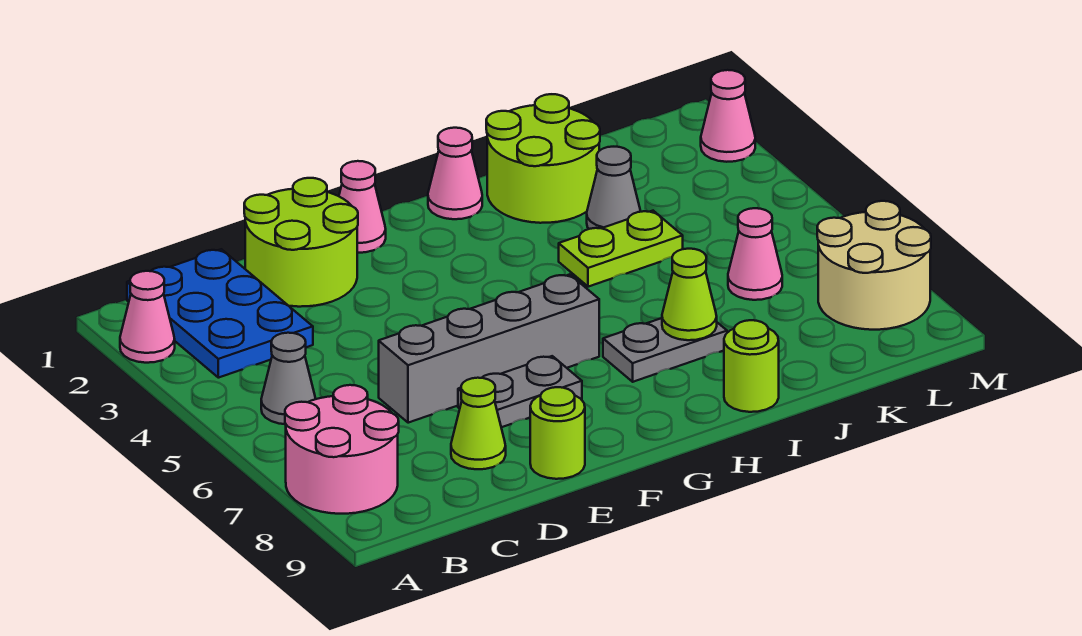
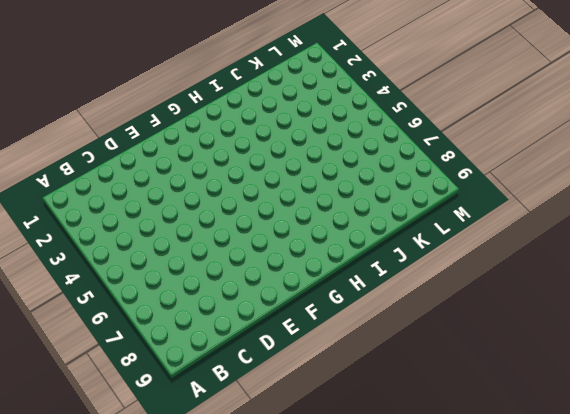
none -> pink 1x1 cone [120,271,175,363]
none -> pink 2x2 round brick [285,385,399,514]
none -> blue 2x3 plate [127,249,313,378]

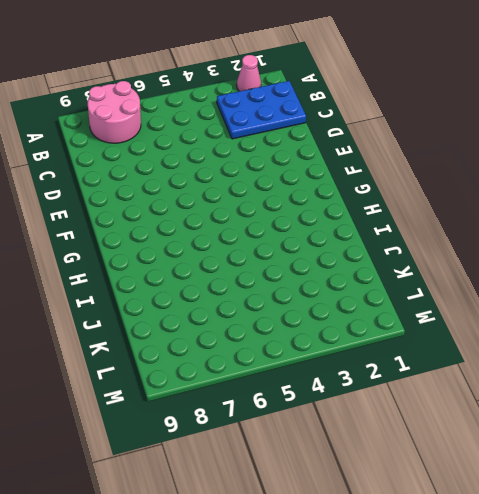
none -> grey 1x1 cone [261,333,315,424]
none -> lime 2x2 round brick [244,178,358,307]
none -> grey 1x4 brick [379,274,599,423]

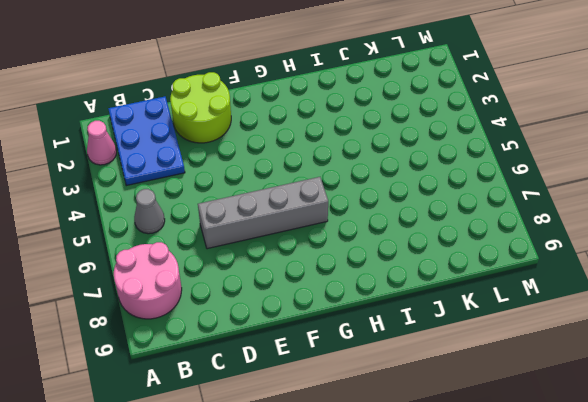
none -> lime 1x1 cone [451,378,506,469]
none -> grey 1x2 plate [458,356,582,427]
none -> lime 1x1 round brick [530,387,585,479]

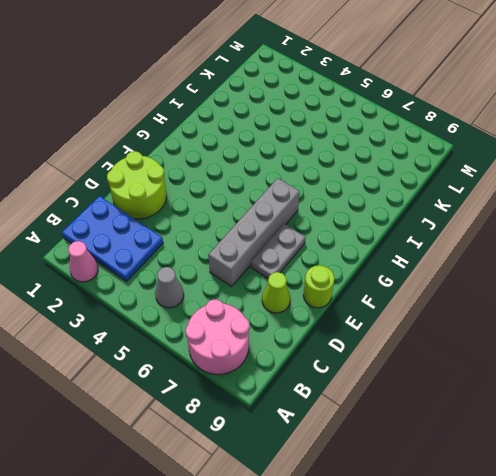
none -> pink 1x1 cone [339,161,386,253]
none -> pink 1x1 cone [428,128,482,219]
none -> grey 1x2 plate [603,318,727,382]

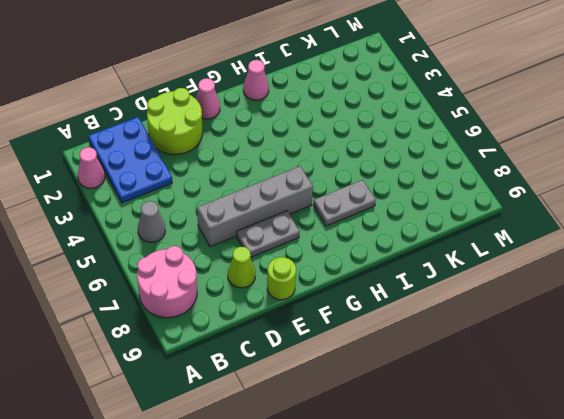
none -> lime 2x2 round brick [486,94,600,223]
none -> lime 1x2 plate [559,211,683,287]
none -> lime 1x1 round brick [724,320,779,412]

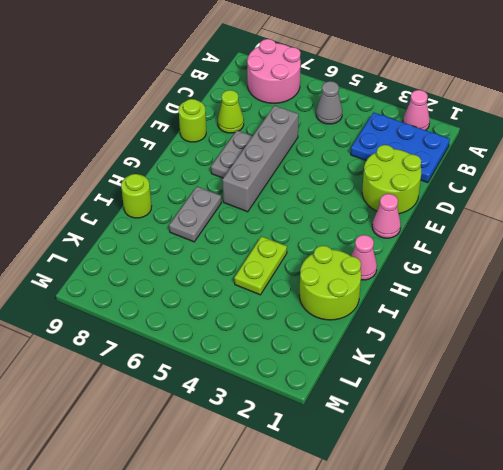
none -> grey 1x1 cone [587,147,641,229]
none -> pink 1x1 cone [728,208,782,300]
none -> tan 2x2 round brick [817,201,931,330]

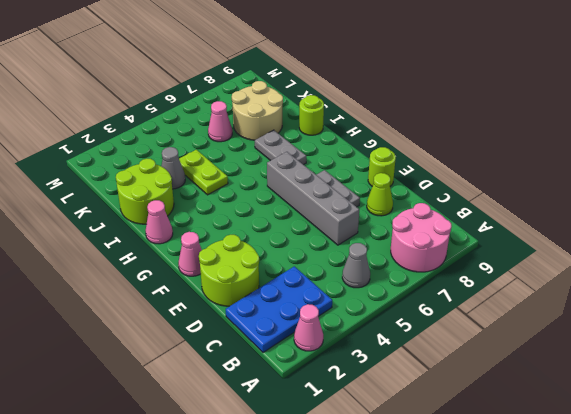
tan 2x2 round brick [232,81,283,140] -> tan 2x2 round brick moved to [817,201,931,330]
none -> pink 1x1 cone [701,70,755,162]
none -> lime 1x1 cone [662,249,717,340]

